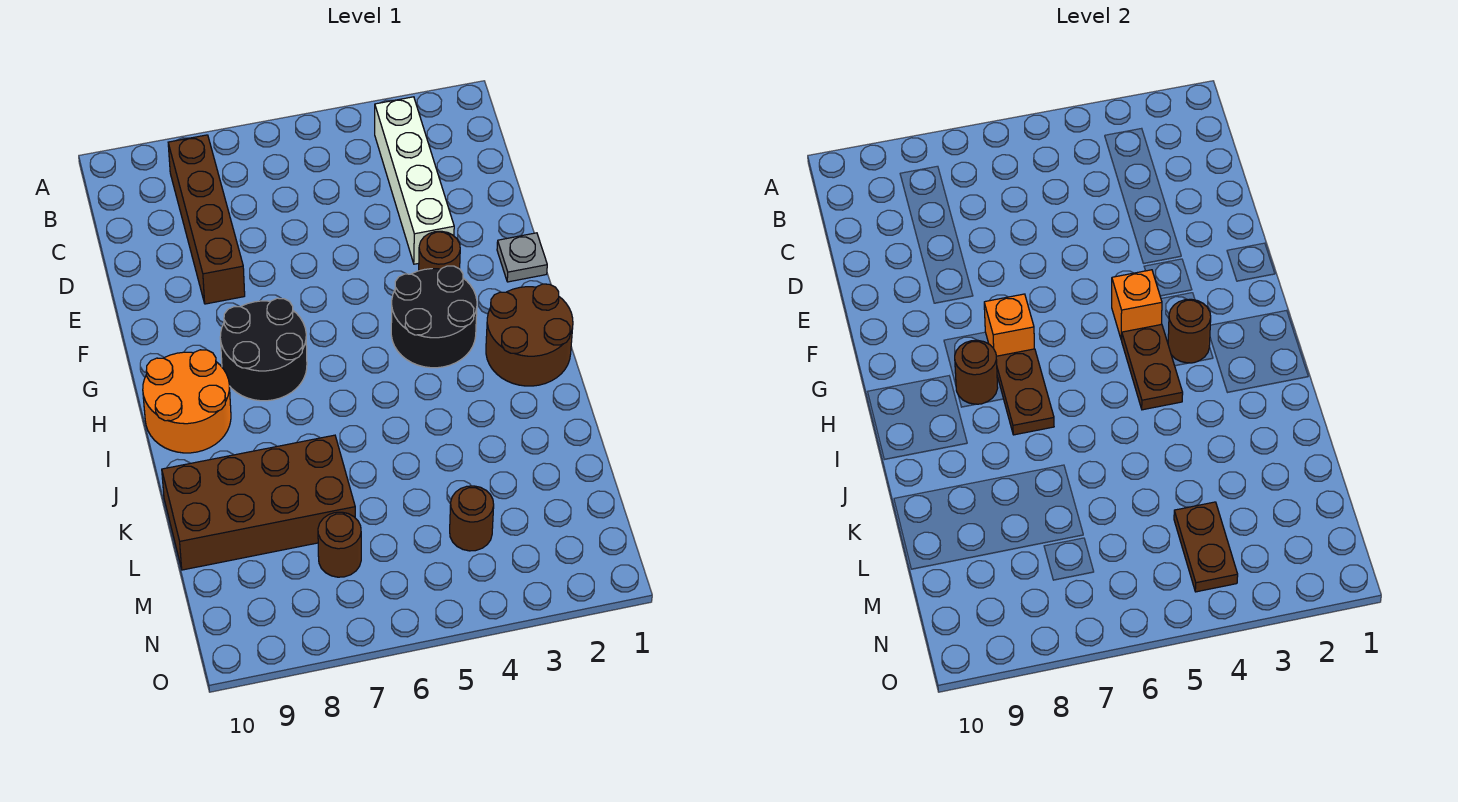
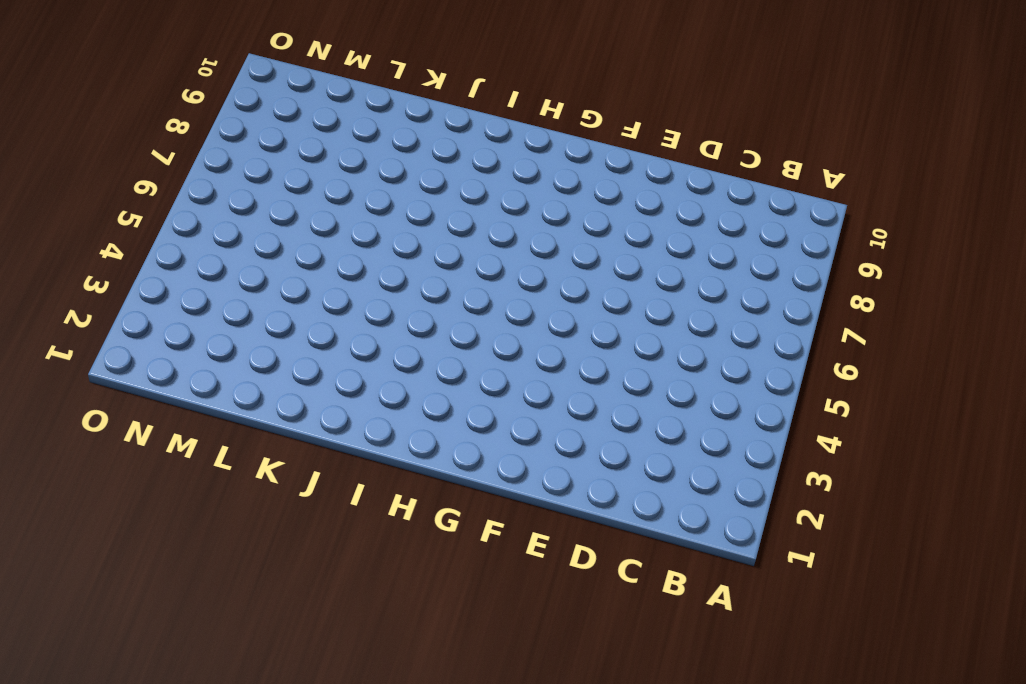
none -> white 1x4 brick [375,97,454,264]
none -> brown 1x4 brick [168,135,245,304]
none -> grey 1x1 plate [497,233,547,282]

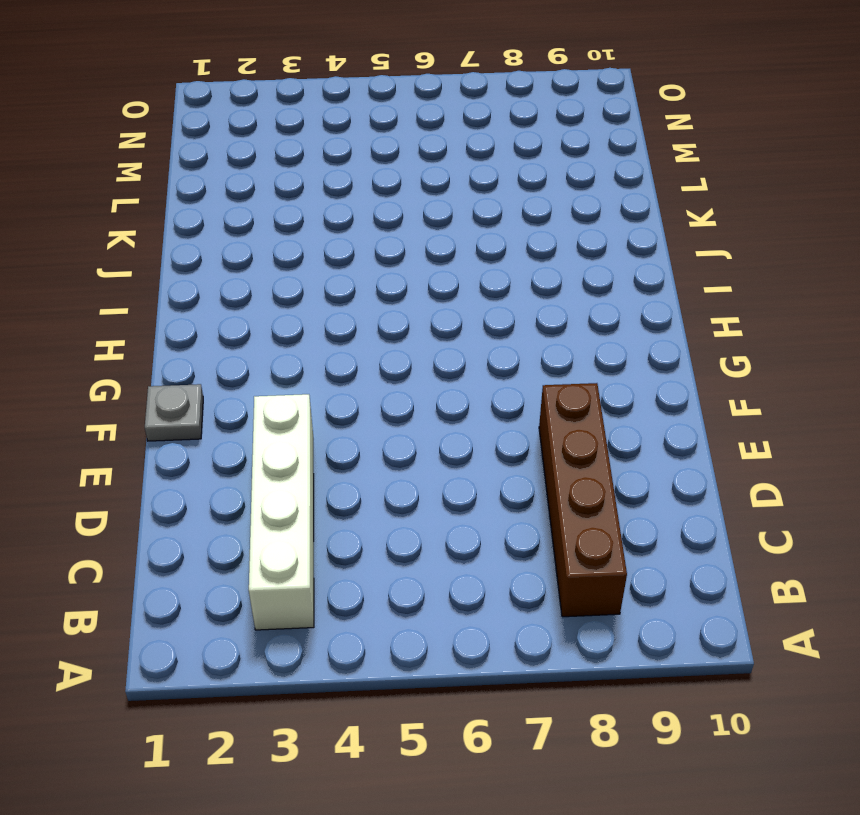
none -> brown 1x1 round brick [419,231,460,271]
none -> black 2x2 round brick [391,266,477,368]
none -> black 2x2 round brick [220,298,307,401]

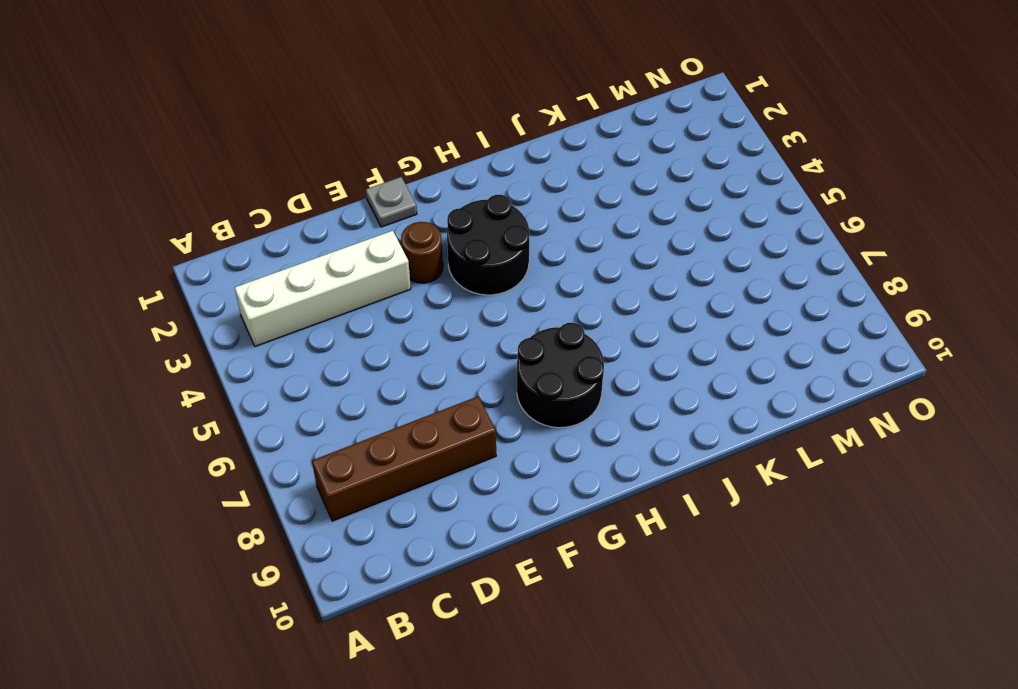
none -> brown 2x2 round brick [486,284,573,386]
none -> orange 2x2 round brick [143,350,231,453]
none -> brown 2x4 brick [162,435,355,570]

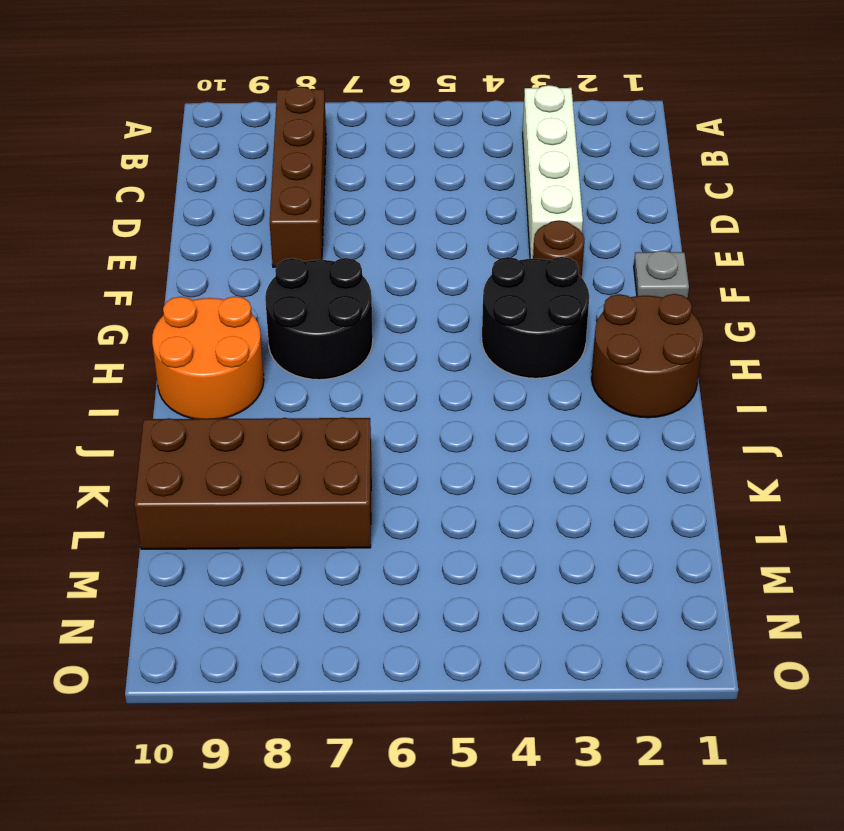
none -> brown 1x1 round brick [450,486,494,551]
none -> brown 1x1 round brick [318,512,361,577]
none -> orange 1x1 brick [1112,270,1162,340]

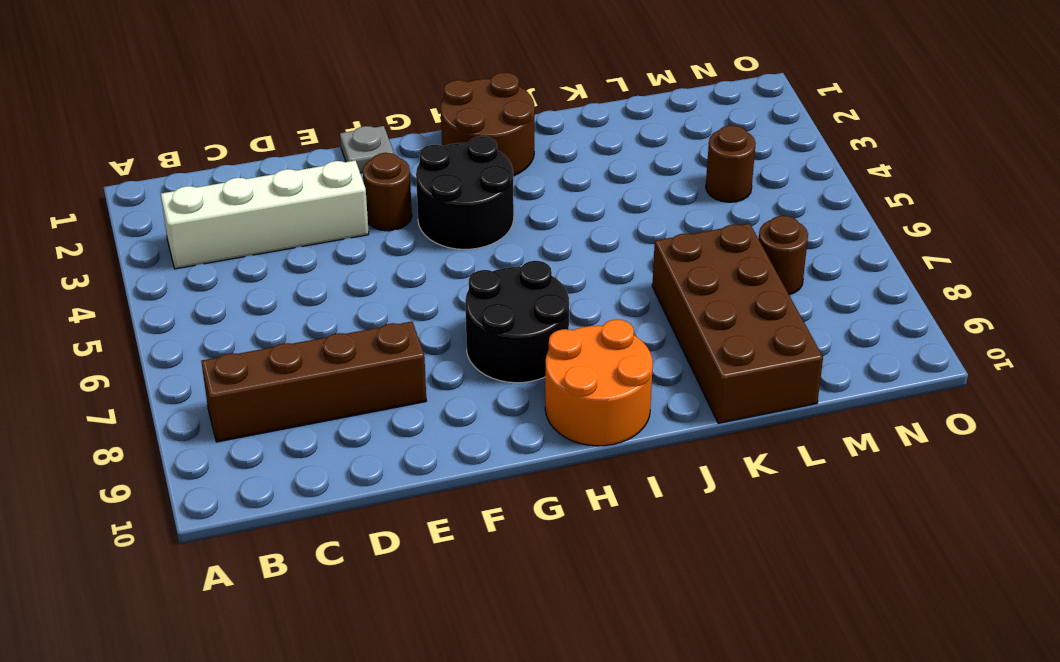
none -> orange 1x1 brick [1112,270,1162,340]
none -> orange 1x1 brick [984,294,1034,356]
none -> brown 1x1 round brick [1168,299,1211,363]

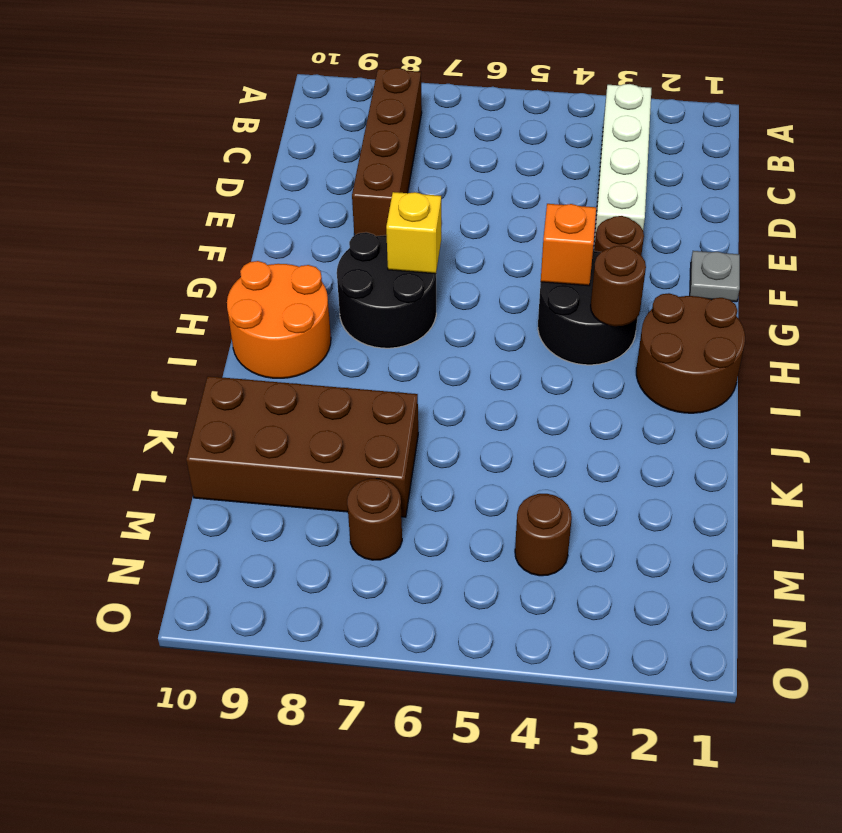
yellow 1x1 brick [386,192,441,274] -> orange 1x1 brick [984,294,1034,356]
none -> brown 1x2 plate [1122,324,1183,410]
none -> brown 1x2 plate [996,349,1054,435]
none -> brown 1x1 round brick [955,340,998,404]

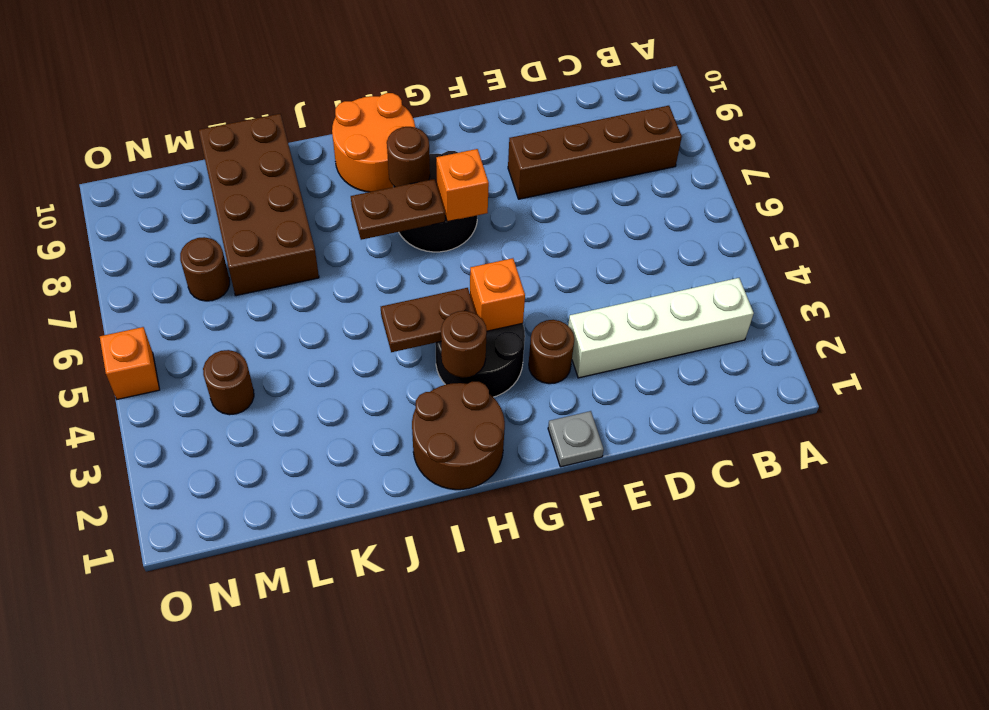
orange 1x1 brick [100,327,160,399] -> none
none -> brown 1x2 plate [1174,502,1238,592]

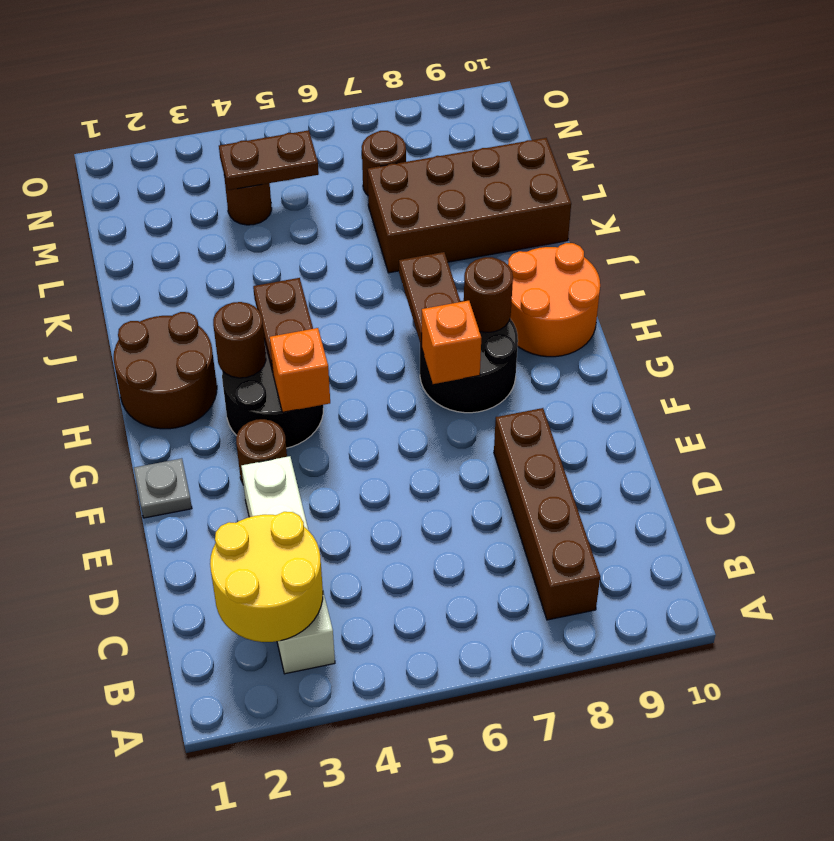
yellow 2x2 round brick [210,512,323,642] -> none
brown 1x2 plate [219,130,319,190] -> brown 1x2 plate turned to [1174,502,1238,592]

